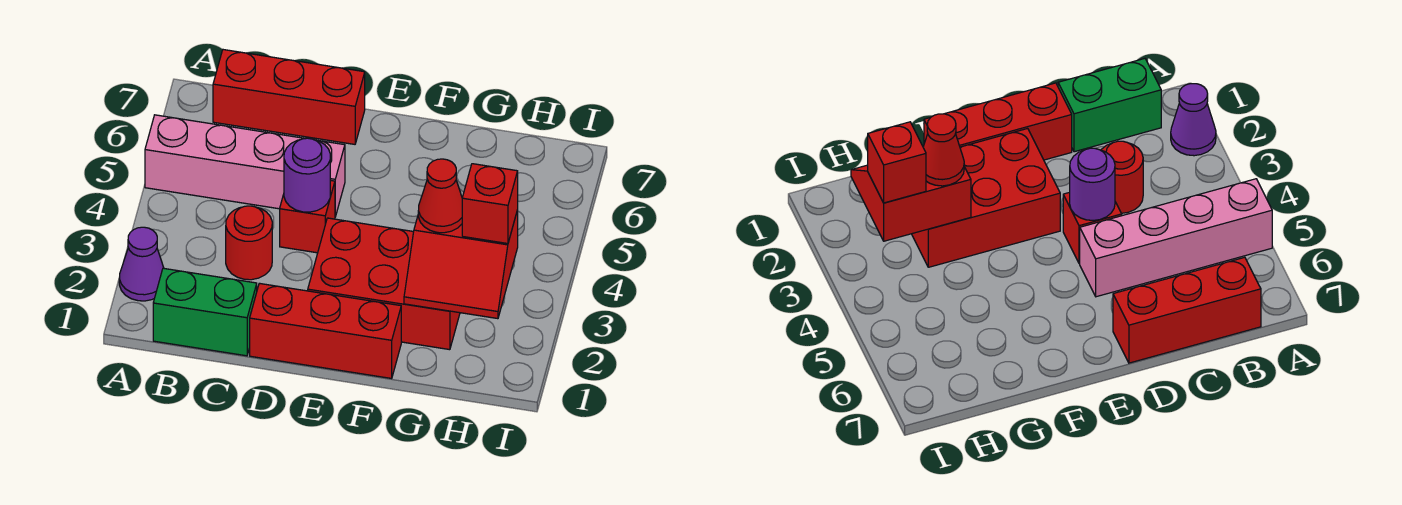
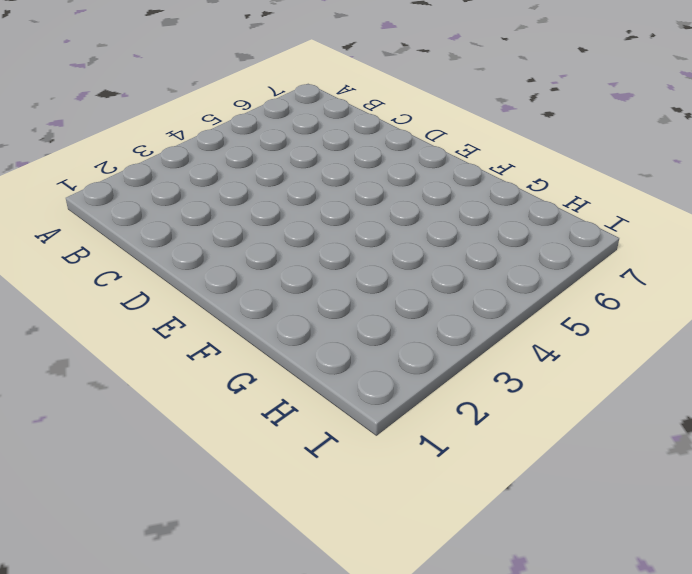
none -> purple 1x1 cone [119,227,164,301]
none -> pink 1x4 brick [145,115,345,217]
none -> green 1x2 brick [153,268,257,356]

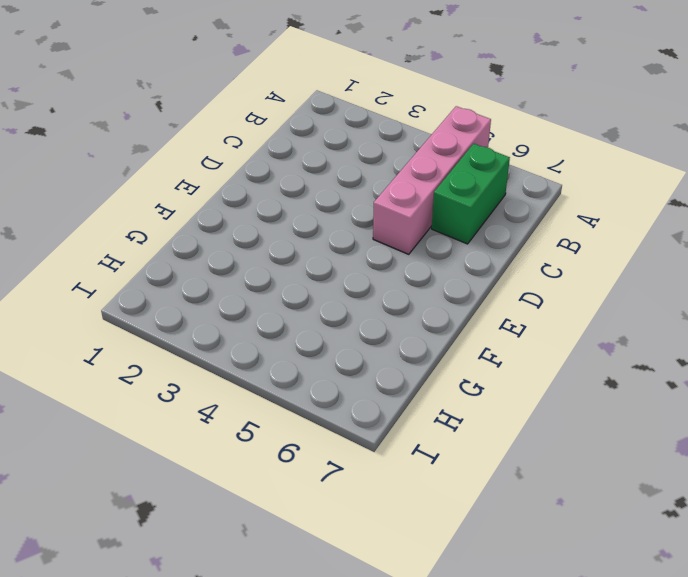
green 1x2 brick [432,144,510,244] -> green 1x2 brick moved to [153,268,257,356]
none -> purple 1x1 cone [119,227,164,301]
none -> red 1x3 brick [213,50,365,144]
none -> red 1x1 round brick [226,206,272,280]

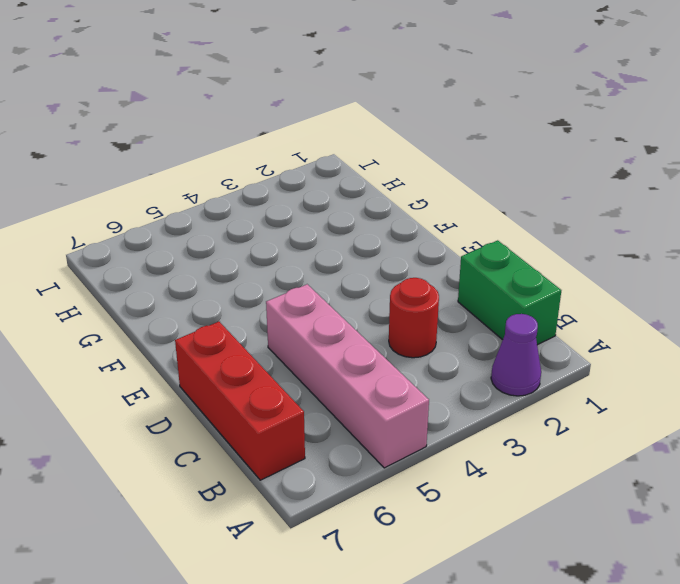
none -> red 1x3 brick [250,283,401,378]
none -> red 1x1 brick [280,180,335,253]
none -> red 2x3 brick [308,218,460,350]

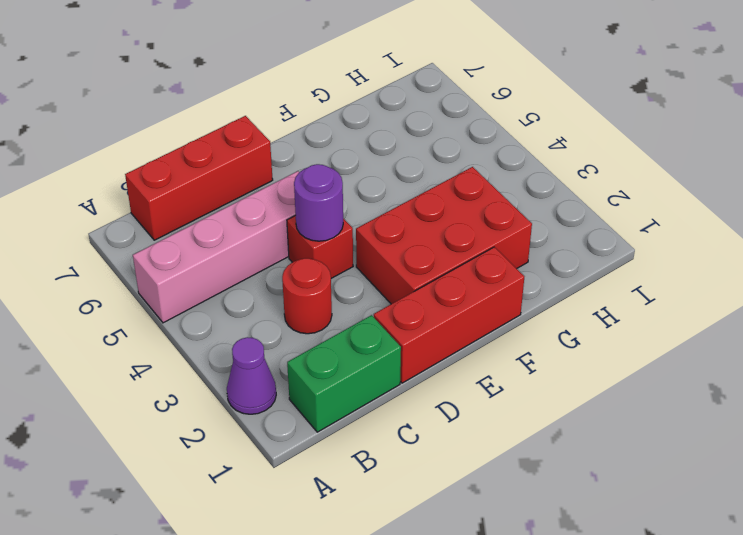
none -> red 2x2 slope [404,210,518,319]
none -> red 1x1 cone [418,159,462,233]
none -> red 1x1 brick [462,164,518,244]

